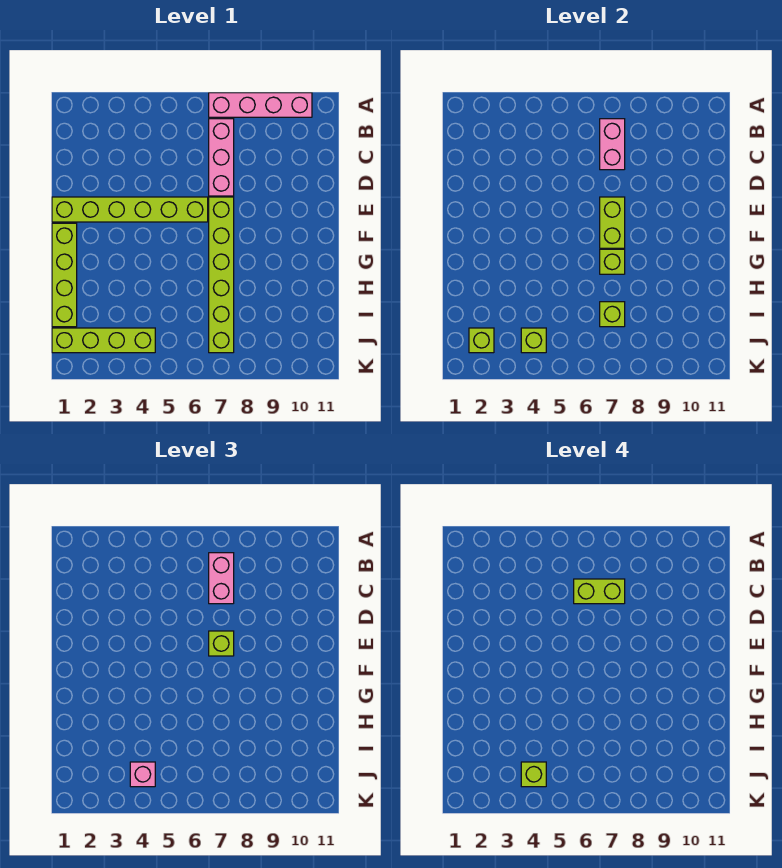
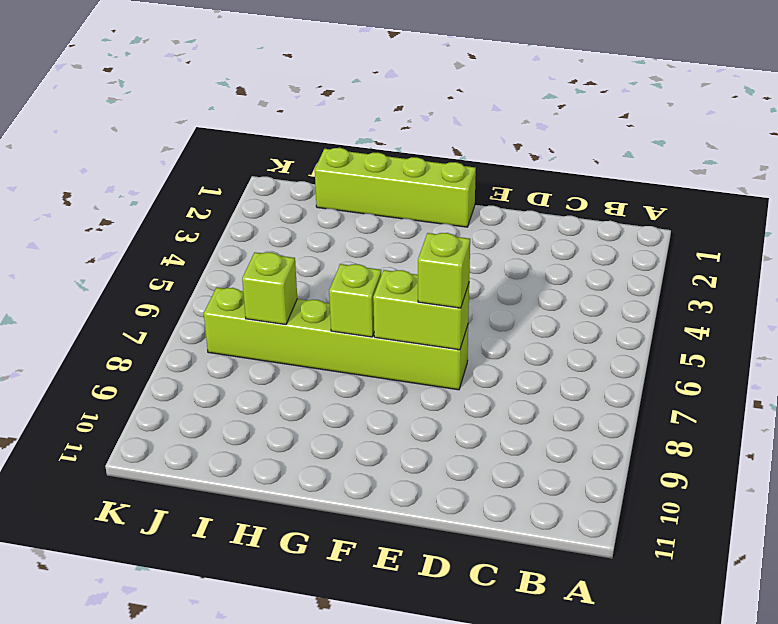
none -> pink 1x4 brick [209,93,312,117]
none -> pink 1x3 brick [209,119,234,196]
none -> lime 1x6 brick [52,197,208,222]

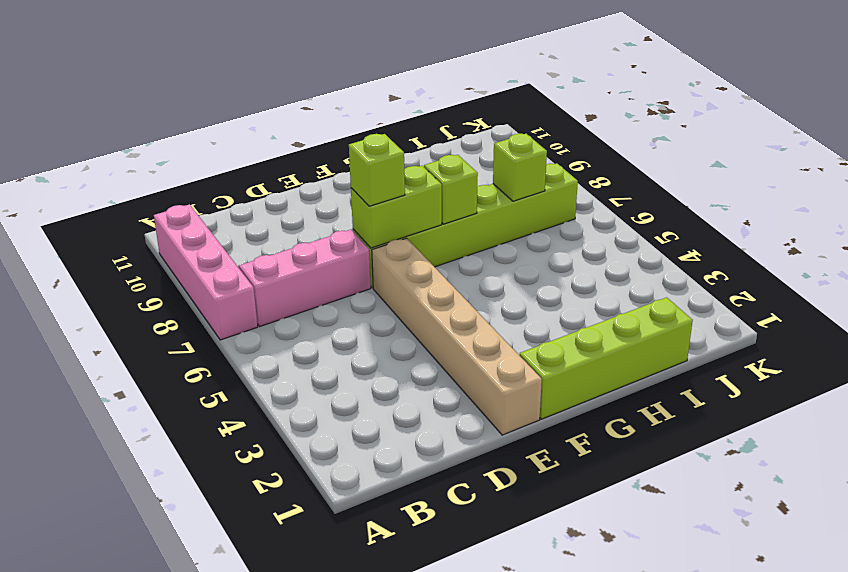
tan 1x6 brick [372,238,542,435] -> lime 1x6 brick [52,197,208,222]
none -> lime 1x4 brick [52,328,155,353]
none -> pink 1x2 brick [600,119,625,170]
none -> lime 1x1 brick [469,328,494,353]

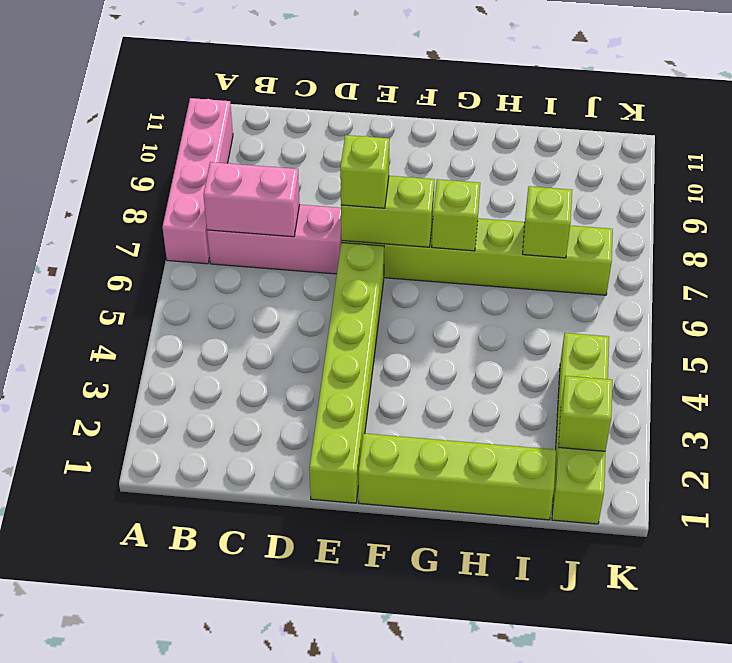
none -> lime 1x1 brick [521,328,546,353]
none -> pink 1x2 brick [209,553,234,604]
none -> pink 1x1 brick [130,762,155,787]

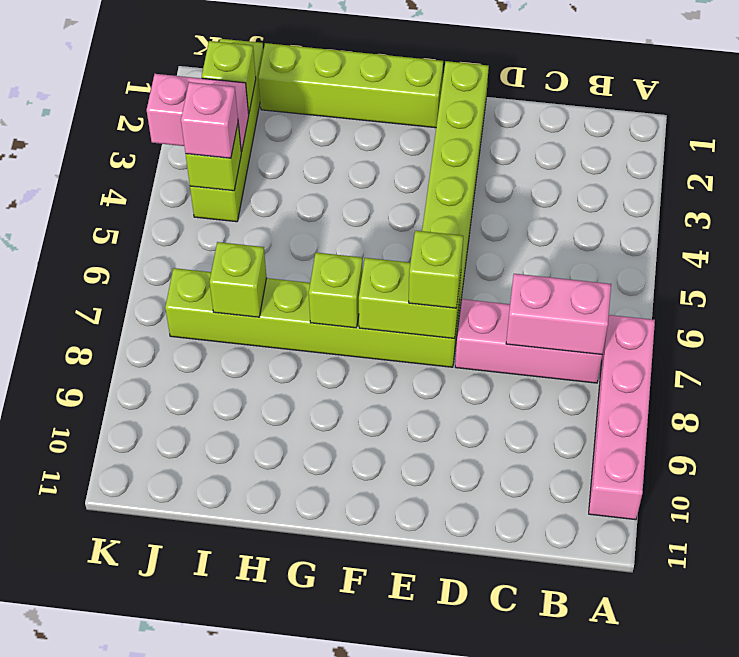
pink 1x2 brick [147,74,249,152] -> pink 1x2 brick moved to [209,553,234,604]
none -> lime 1x2 brick [574,579,625,604]
none -> lime 1x1 brick [521,762,546,787]

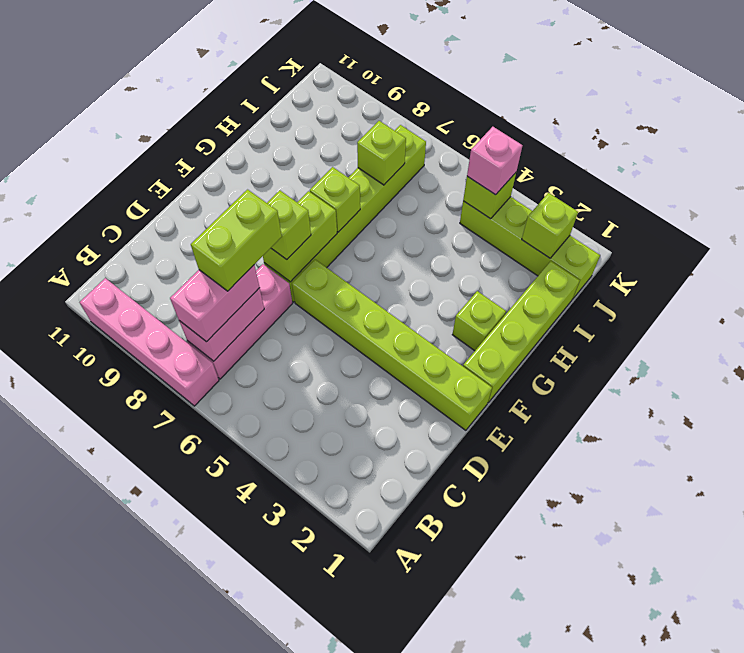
lime 1x2 brick [191,190,282,291] -> lime 1x2 brick turned to [574,579,625,604]
lime 1x1 brick [452,291,506,351] -> lime 1x1 brick moved to [521,762,546,787]

